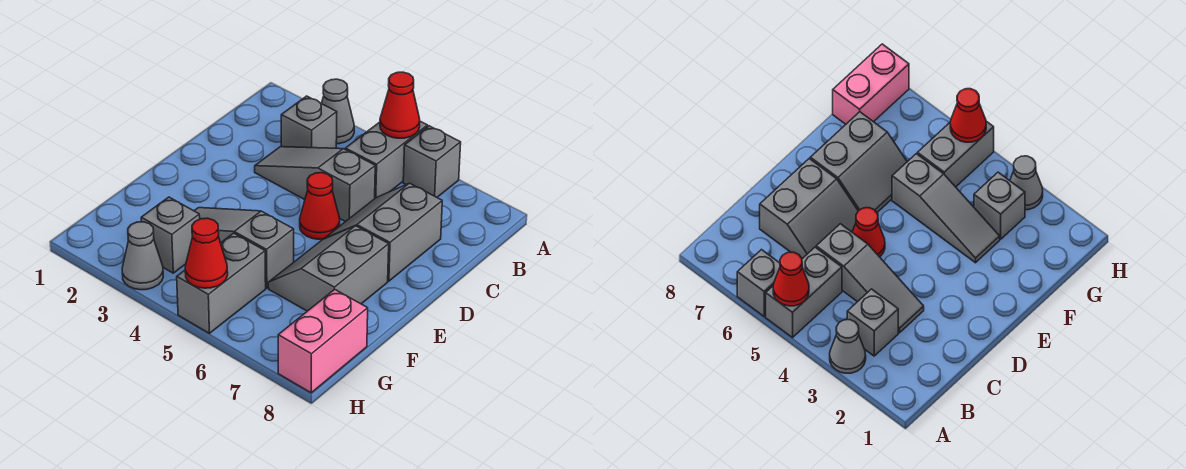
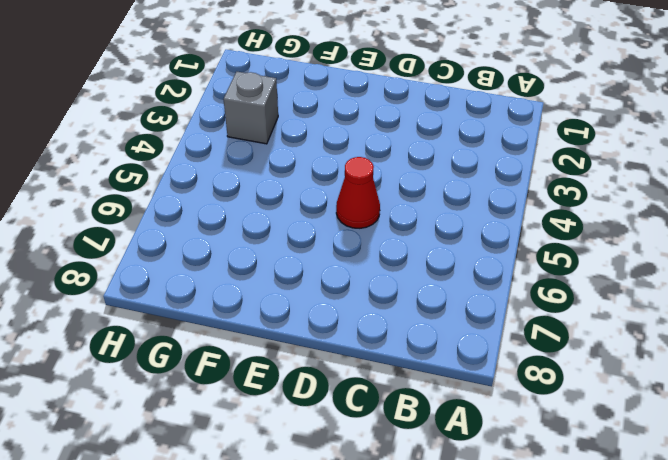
none -> grey 1x1 cone [322,79,354,144]
none -> grey 1x2 brick [345,121,428,198]
none -> grey 1x1 brick [403,126,461,197]

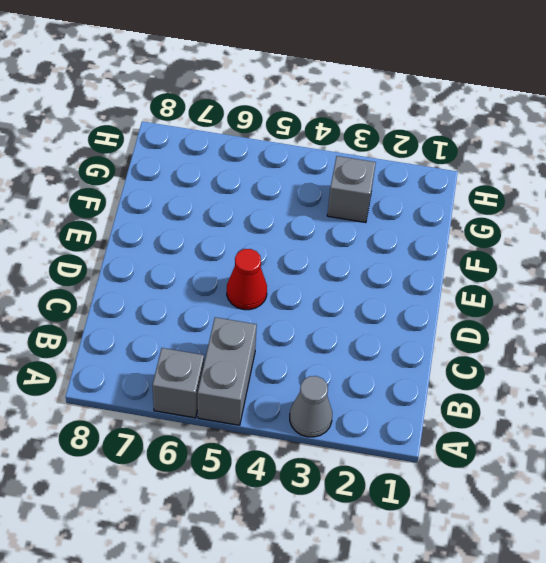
none -> grey 1x1 brick [281,96,337,148]
none -> grey 1x3 slope [255,147,375,222]
none -> grey 2x2 slope [324,183,442,281]

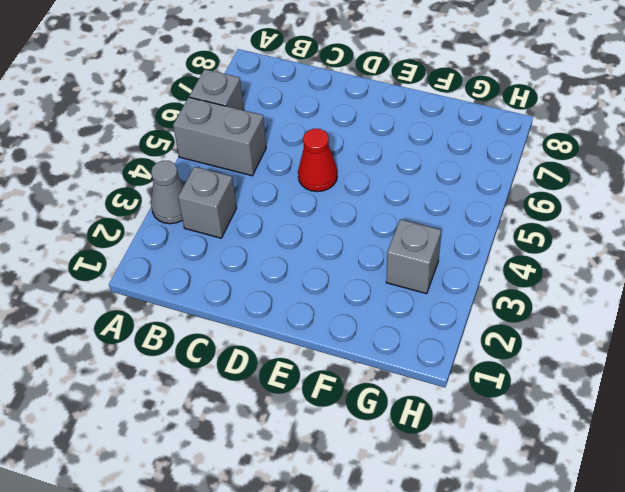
none -> grey 1x3 slope [255,147,375,222]
none -> grey 2x2 slope [324,183,442,281]
none -> grey 2x2 slope [268,226,389,311]

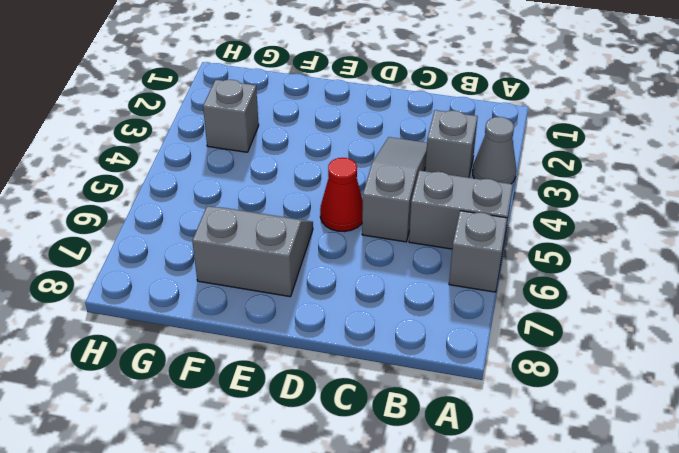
none -> grey 2x2 slope [324,183,442,281]
none -> grey 1x3 slope [194,208,294,288]
none -> grey 1x2 brick [177,233,266,333]

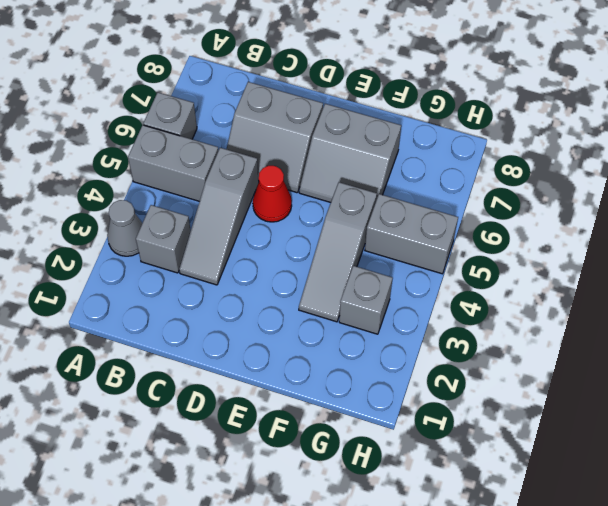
none -> pink 1x2 brick [278,289,368,393]
none -> grey 1x1 cone [122,222,163,290]
none -> red 1x1 cone [380,72,420,138]

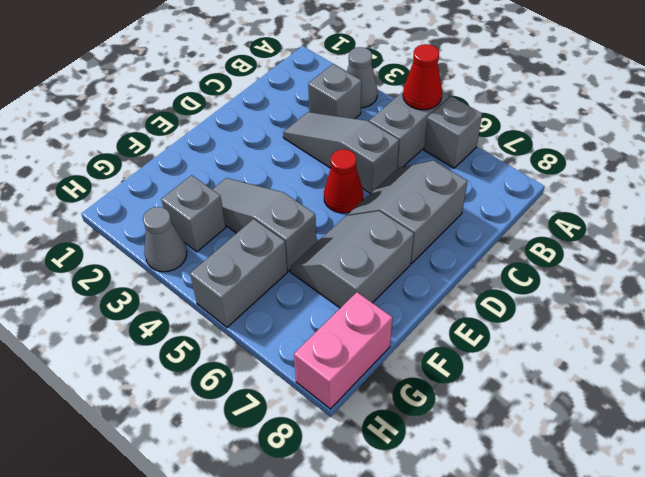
none -> red 1x1 cone [185,218,228,288]

